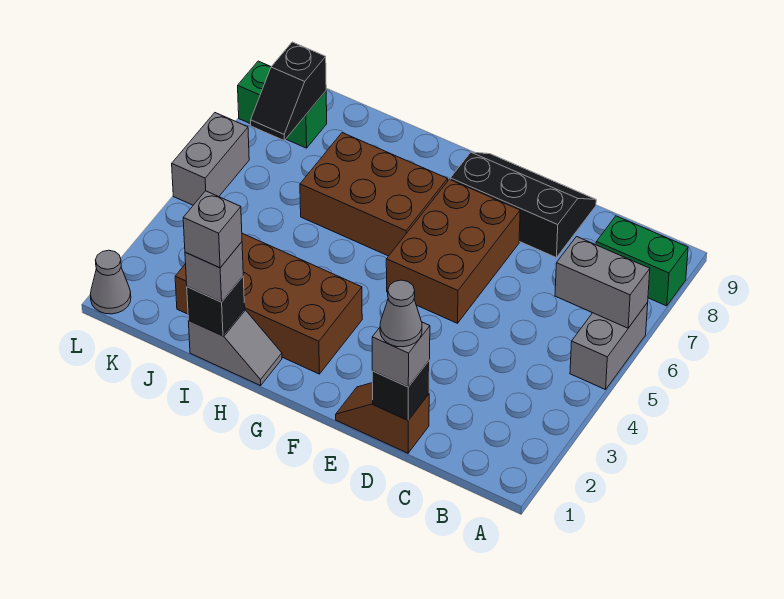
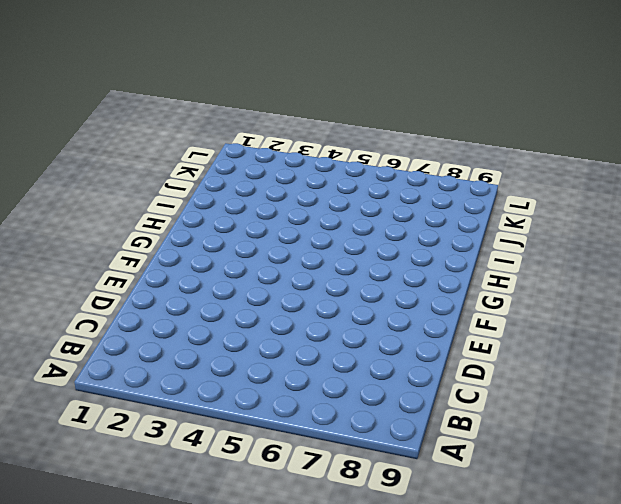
none -> grey 1x2 brick [570,303,648,390]
none -> green 1x2 brick [596,216,688,306]
none -> brown 1x2 slope [336,383,429,453]

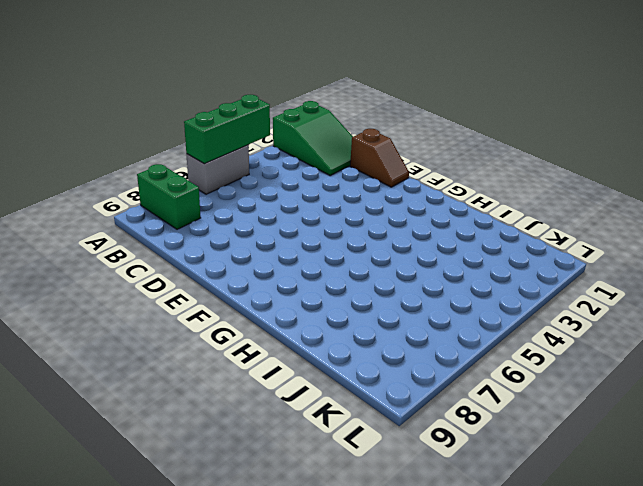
green 2x3 slope [273,101,353,175] -> none
green 1x3 brick [184,95,270,164] -> grey 1x2 brick [555,237,650,328]
none -> black 2x3 slope [450,152,596,258]
none -> brown 2x3 brick [386,179,520,323]
none -> brown 2x4 brick [175,233,362,374]

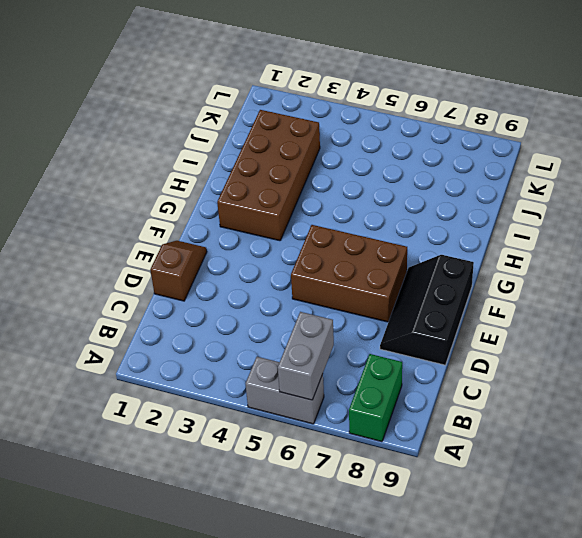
black 2x3 slope [380,255,474,365] -> black 2x3 slope turned to [450,152,596,258]
none -> brown 2x3 brick [300,133,448,256]
none -> grey 1x2 slope [188,310,282,386]
none -> green 1x2 brick [238,61,327,148]

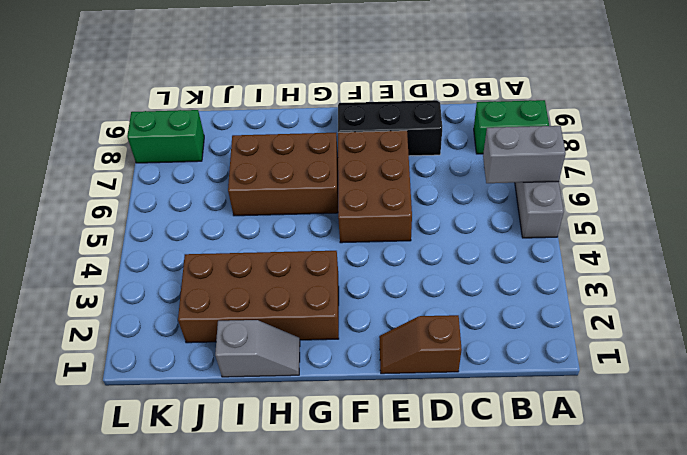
none -> grey 1x1 cone [90,250,131,314]
none -> grey 1x2 brick [172,113,249,205]
none -> black 1x1 brick [372,360,430,420]

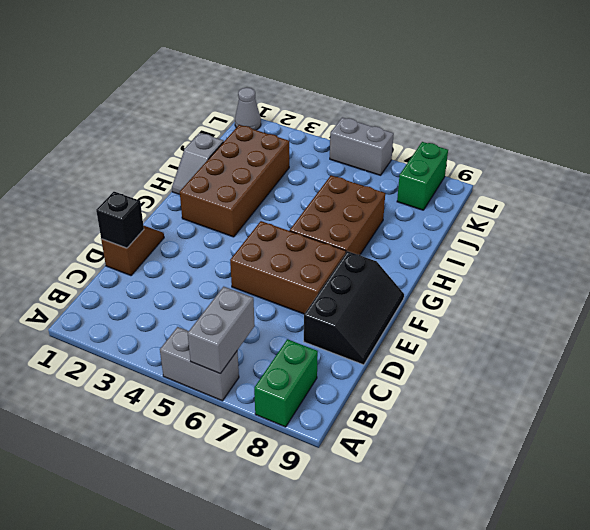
none -> black 1x1 brick [187,277,245,336]
none -> black 1x2 slope [251,42,326,140]
none -> grey 1x1 brick [372,322,430,387]

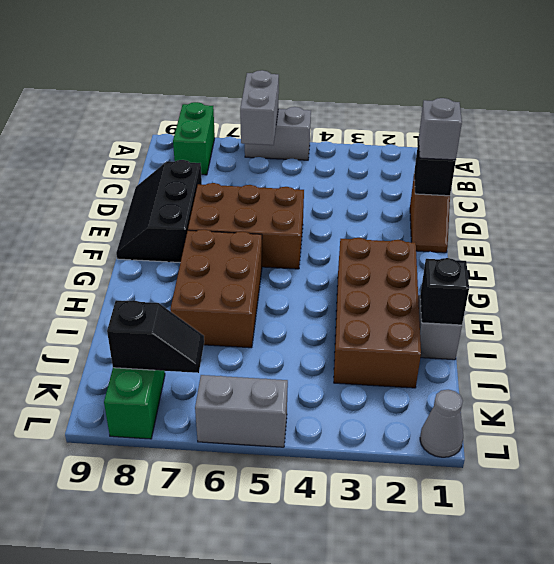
none -> grey 1x1 brick [185,242,243,302]
none -> grey 1x1 cone [380,280,422,347]
none -> grey 1x1 brick [183,191,242,268]

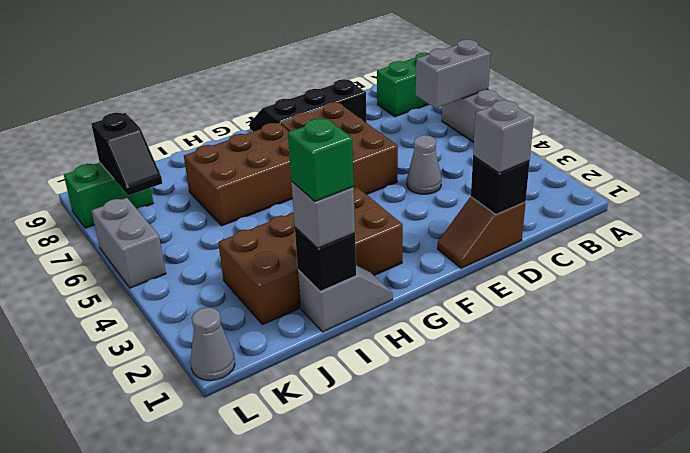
grey 1x1 cone [407,135,442,194] -> grey 1x1 cone moved to [380,280,422,347]
green 1x1 brick [288,118,354,201] -> grey 1x1 brick [183,191,242,268]

